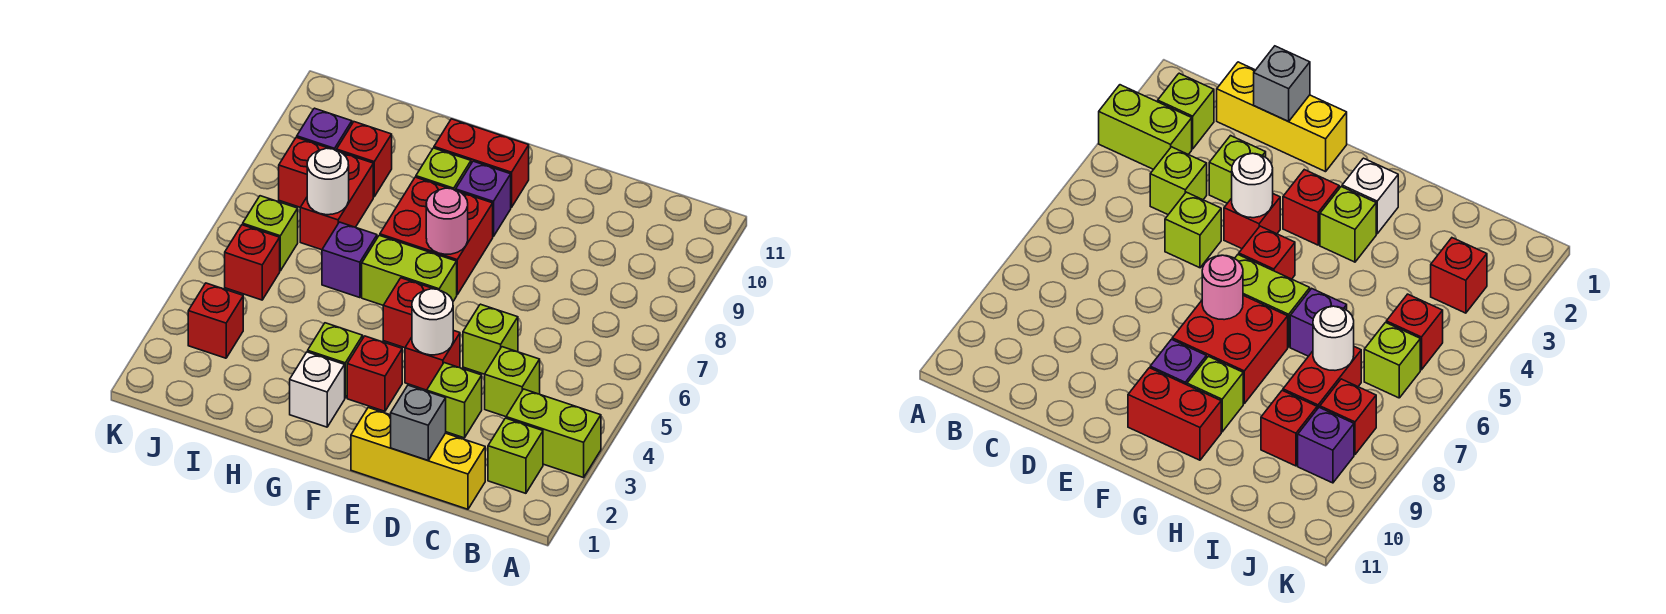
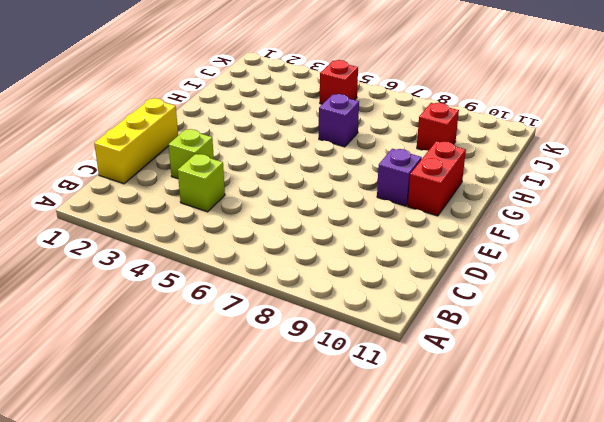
none -> lime 1x2 brick [506,389,601,478]
none -> lime 1x1 brick [488,418,543,493]
none -> lime 1x1 brick [463,304,518,374]

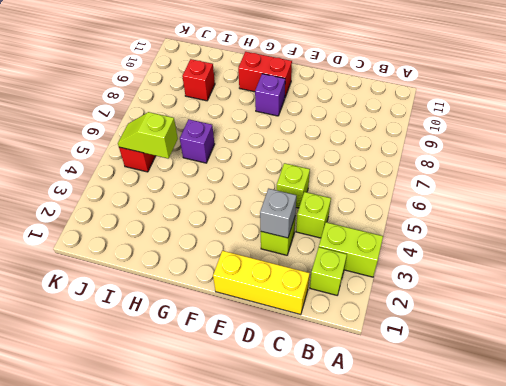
grey 1x1 brick [260,189,296,238] -> grey 1x1 brick moved to [391,385,446,460]
lime 1x2 slope [118,112,178,159] -> none
none -> red 1x1 brick [405,330,460,390]
none -> red 1x1 brick [347,336,402,411]
none -> red 1x1 brick [383,278,433,348]

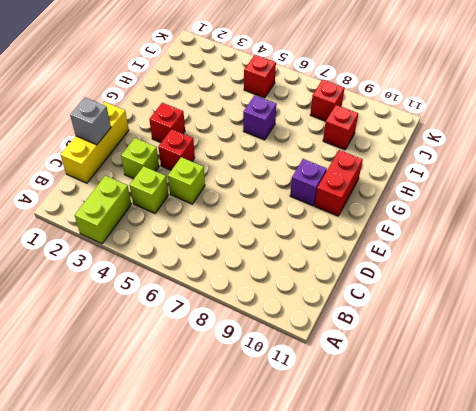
none -> lime 1x1 brick [488,418,543,493]
none -> red 1x1 brick [383,278,433,348]
none -> lime 1x2 brick [362,235,457,305]

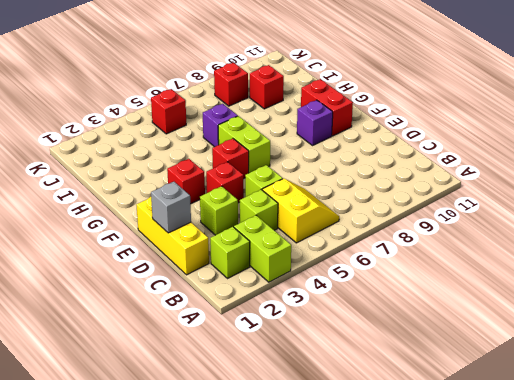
yellow 2x2 slope [262,179,339,243] -> none
none -> red 2x2 brick [380,177,493,295]
none -> white 1x1 brick [290,352,345,427]
none -> lime 1x1 brick [308,323,363,398]

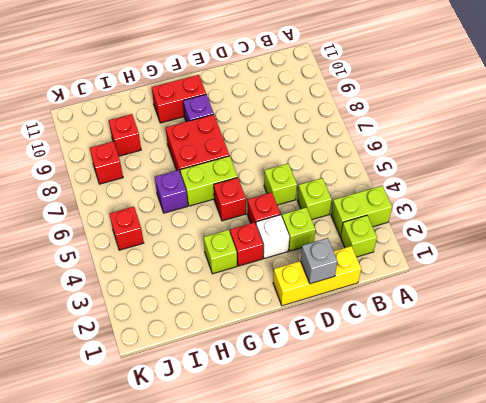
white 1x1 brick [256,215,289,259] -> white 1x1 brick moved to [290,352,345,427]
none -> lime 1x1 brick [416,148,471,190]
none -> red 1x2 brick [300,153,373,250]
none -> red 1x1 brick [188,283,243,358]

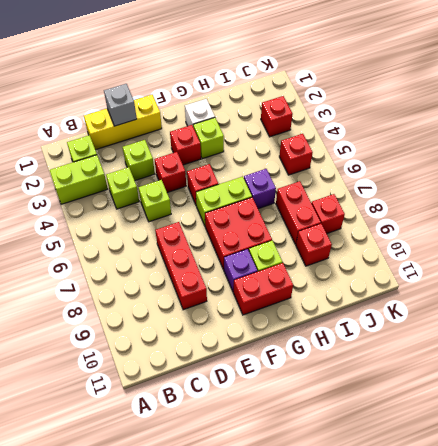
red 1x3 brick [155,222,207,310] -> none
none -> lime 1x1 brick [243,196,298,271]
none -> purple 1x1 brick [297,108,352,150]
none -> white 1x1 round brick [412,289,453,355]

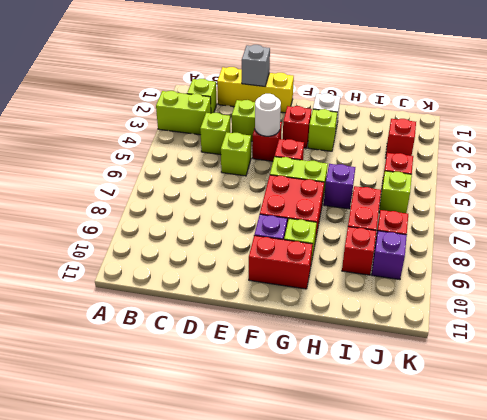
none -> pink 1x1 round brick [426,188,468,254]
none -> white 1x1 round brick [307,148,349,215]

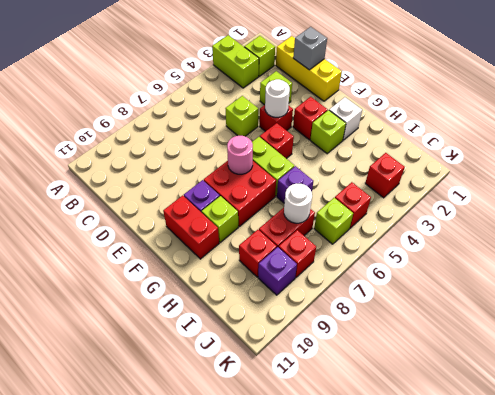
none -> lime 1x1 brick [485,347,540,417]

